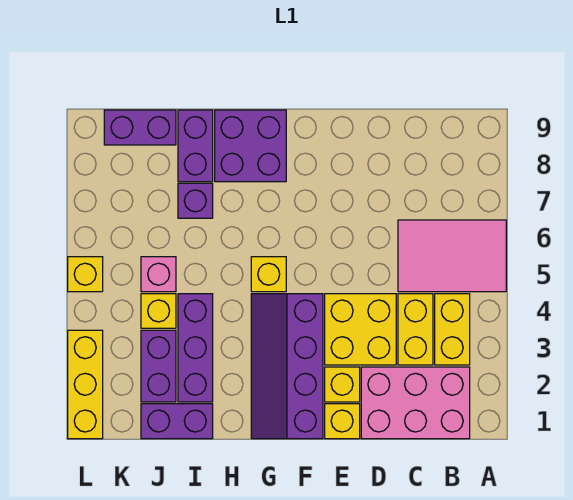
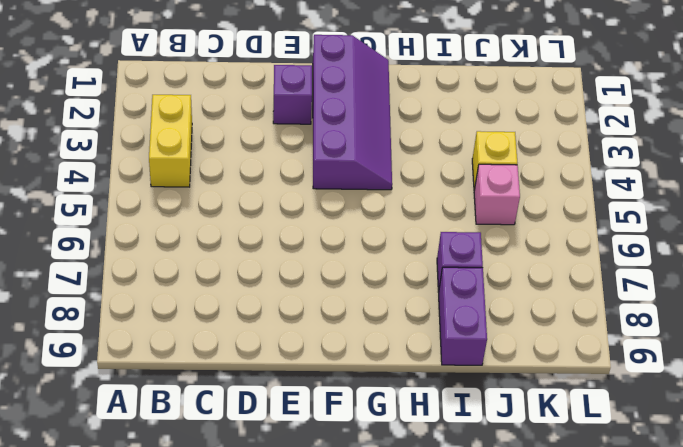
purple 1x1 brick [273,65,312,124] -> yellow 1x1 brick [325,367,360,402]
none -> pink 2x3 tile [398,220,506,292]
none -> pink 2x3 brick [361,367,470,439]
none -> yellow 1x2 brick [398,294,433,365]

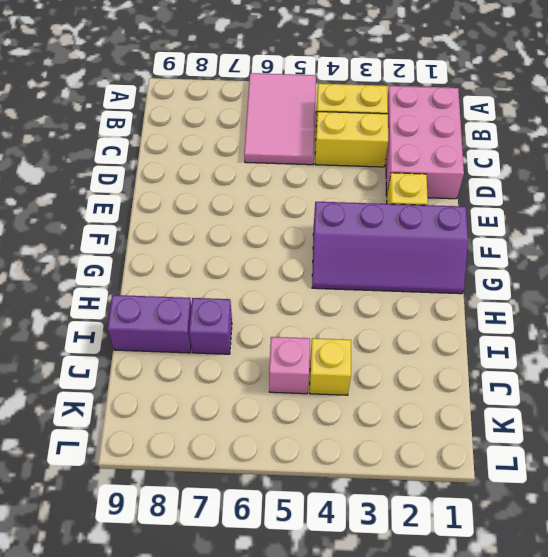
none -> yellow 2x2 brick [325,294,396,365]
none -> yellow 1x1 brick [325,404,360,439]
none -> yellow 1x1 brick [251,257,286,292]

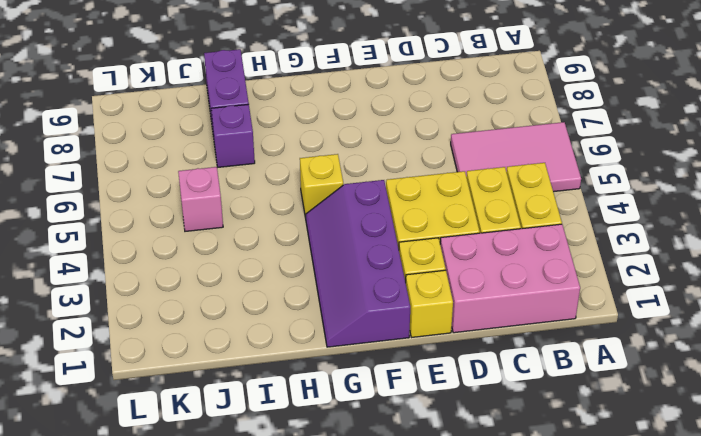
none -> purple 2x2 brick [215,110,286,182]
none -> purple 1x2 brick [141,404,213,439]
none -> purple 1x3 brick [178,294,213,402]

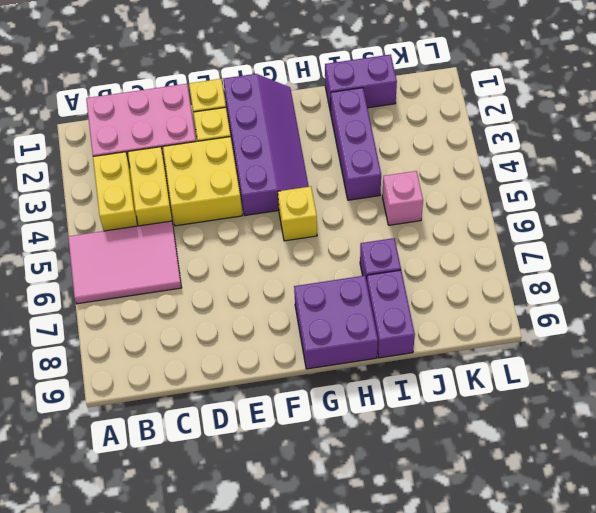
none -> purple 1x2 brick [141,330,176,402]
none -> yellow 1x1 brick [141,294,176,328]
none -> purple 1x2 brick [104,110,176,145]

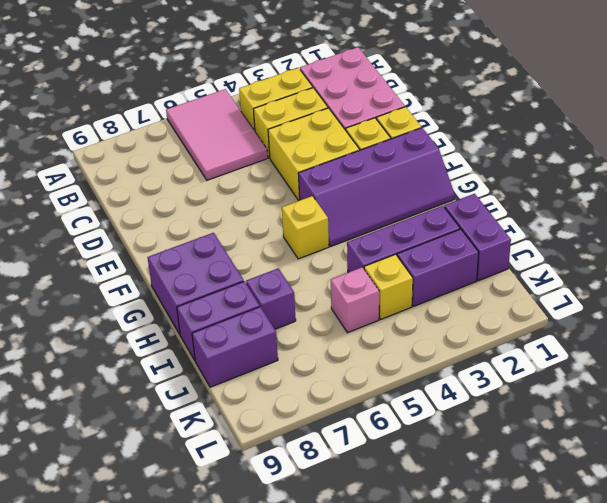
purple 1x2 brick [192,307,278,387] -> purple 1x2 brick turned to [104,110,176,145]
none -> yellow 1x3 brick [68,330,103,439]
none -> yellow 1x1 brick [68,257,103,292]

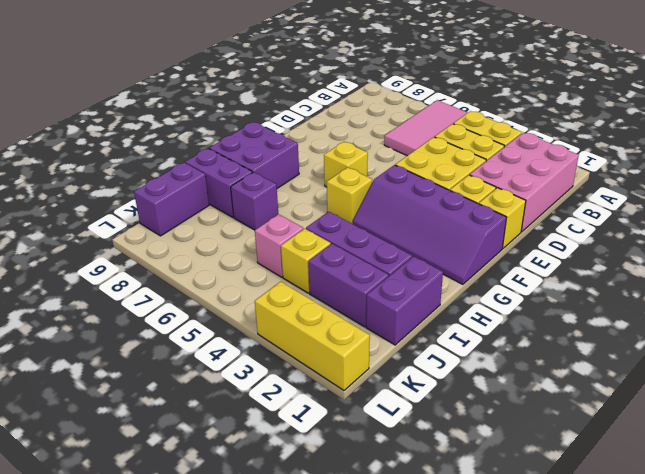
yellow 1x1 brick [324,142,368,187] -> yellow 1x1 brick moved to [68,257,103,292]

